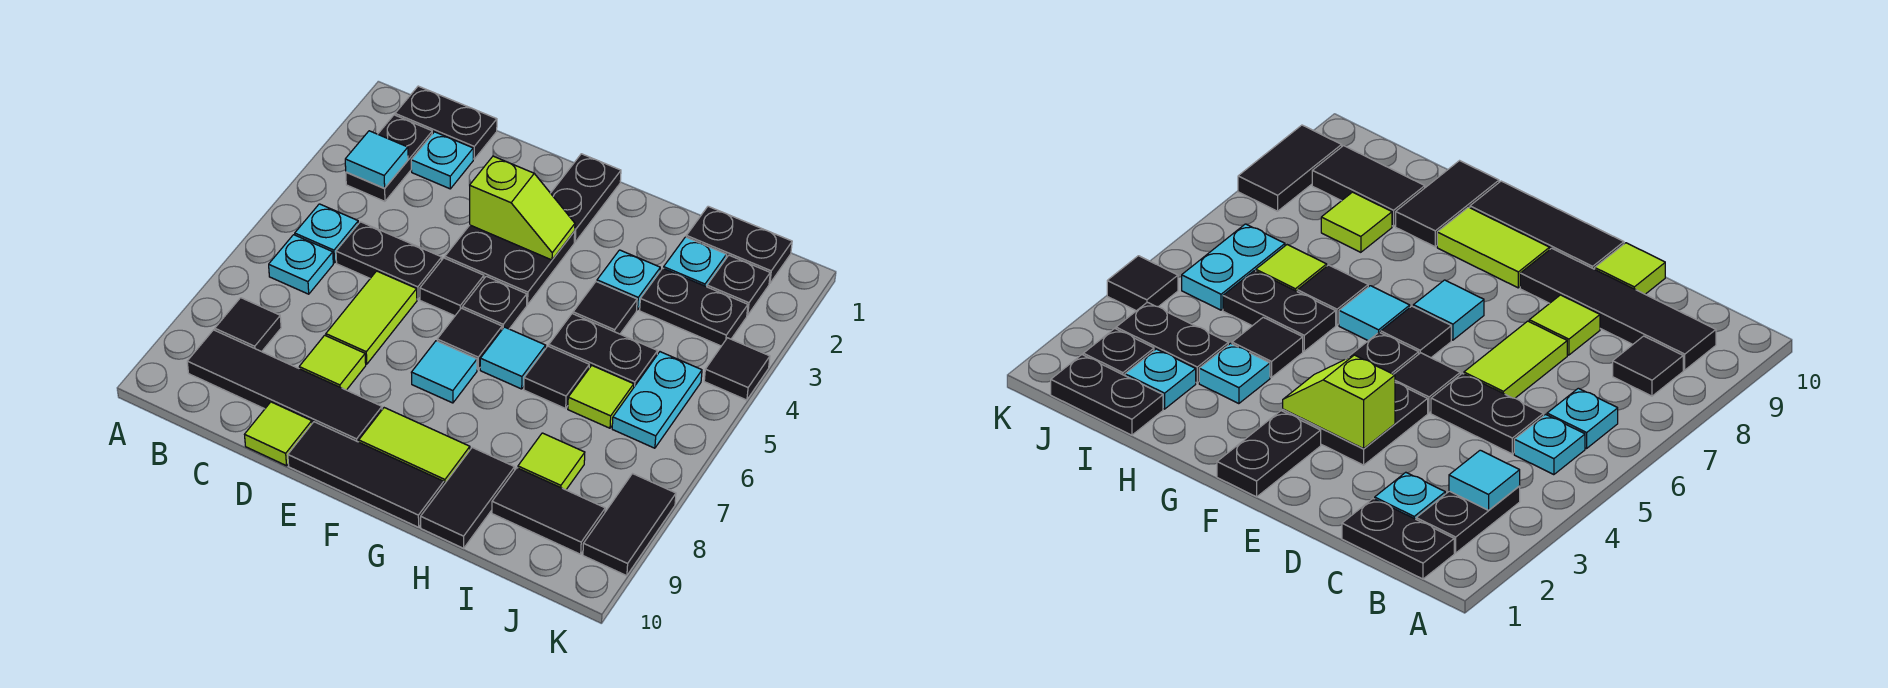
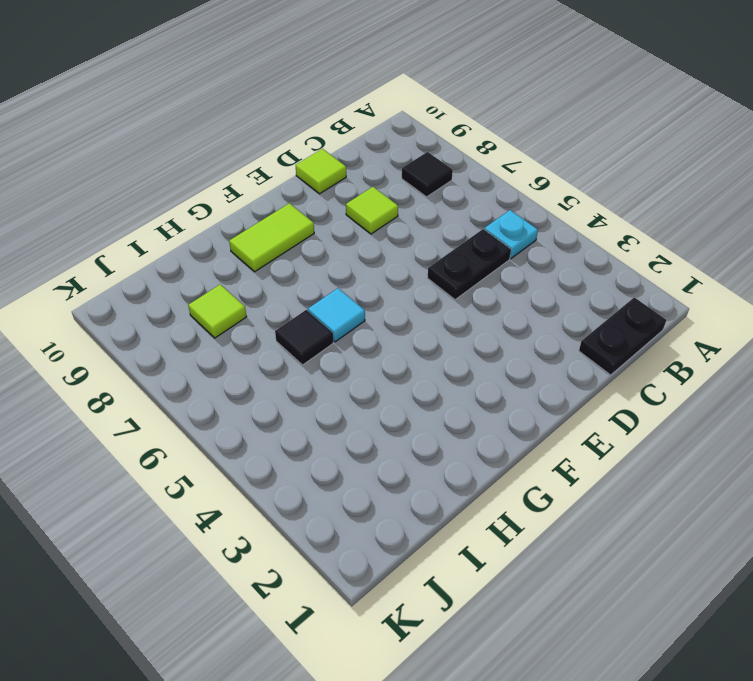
none -> black 1x2 plate [346,115,432,201]
none -> cyan 1x1 plate [269,235,333,294]
none -> black 1x4 tile [187,330,382,442]
none -> cyan 1x1 plate [411,132,473,189]

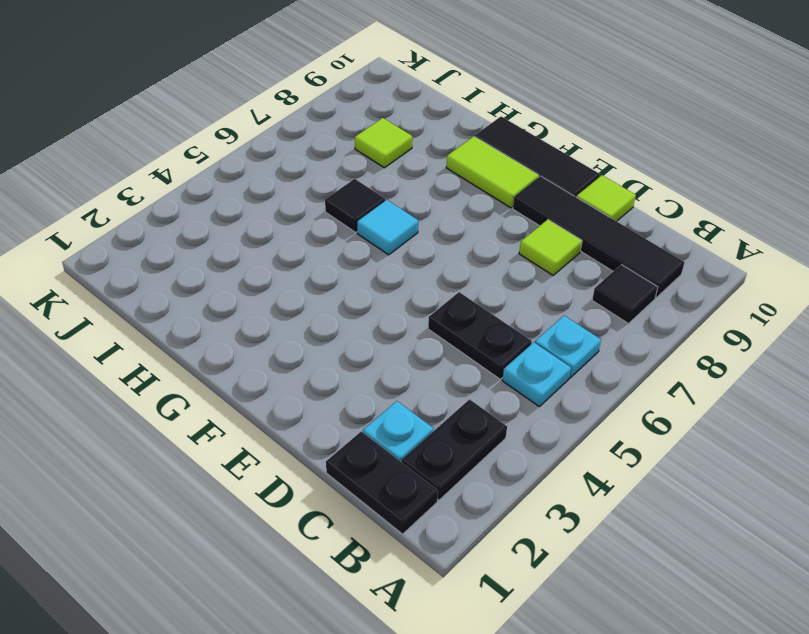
none -> lime 1x2 tile [326,271,417,364]
none -> black 2x2 plate [445,225,575,305]
none -> black 1x1 tile [420,258,484,316]
none -> black 1x2 plate [551,154,621,242]

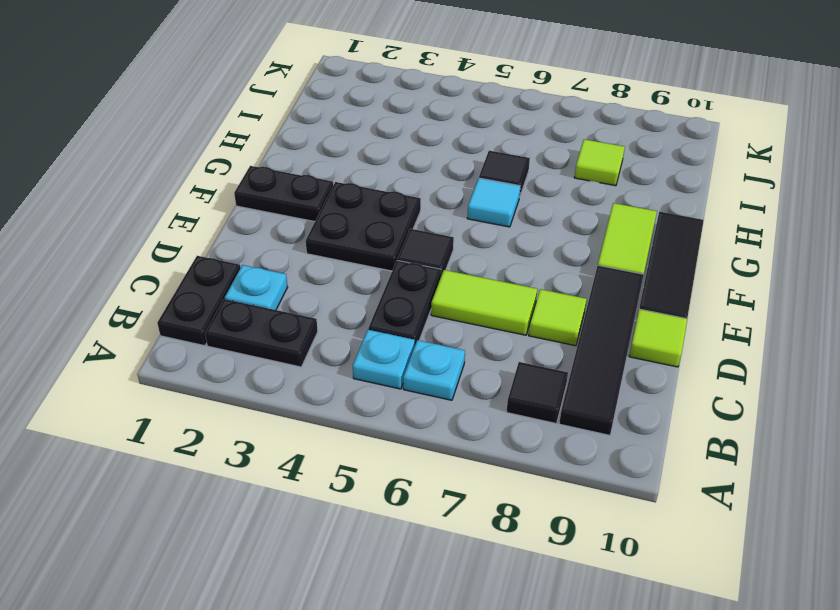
none -> black 1x1 plate [462,276,527,329]
none -> black 1x1 tile [437,308,502,369]
none -> cyan 1x1 tile [411,341,477,403]
none -> cyan 1x1 plate [597,250,660,310]

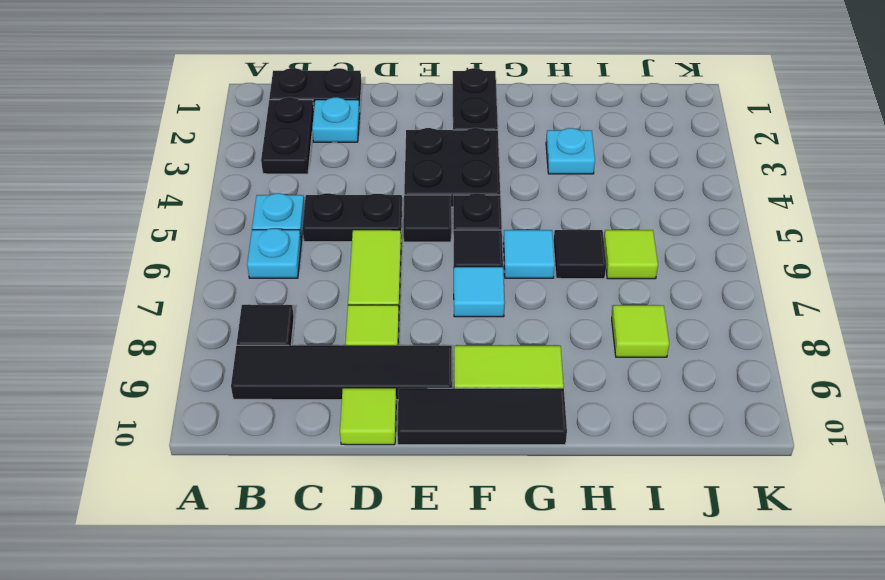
none -> black 1x1 tile [573,282,637,334]
none -> black 1x2 plate [549,314,658,387]
none -> black 1x2 tile [421,448,515,548]
none -> black 1x2 plate [686,206,792,283]

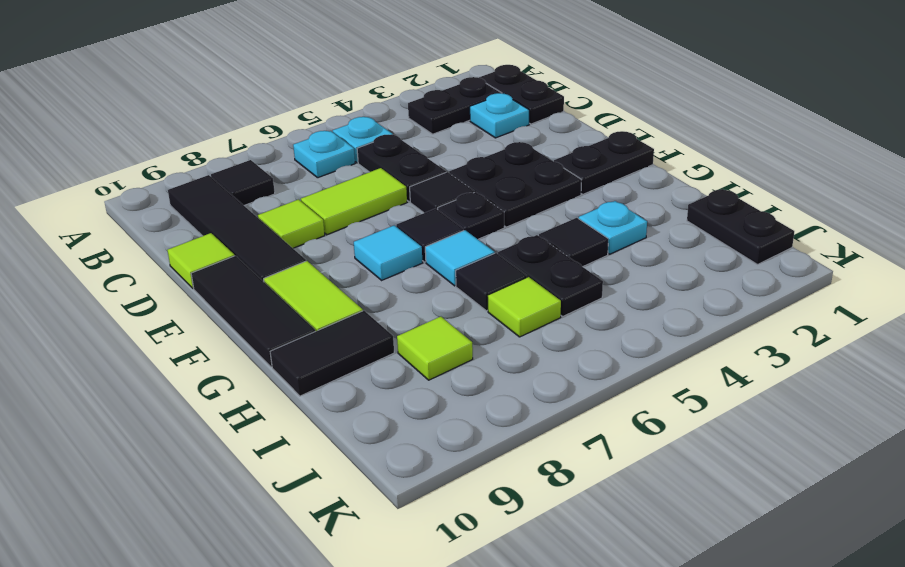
none -> cyan 1x1 plate [664,237,727,287]
none -> black 1x2 plate [640,268,748,346]
none -> black 1x2 tile [492,468,605,554]
none -> black 1x1 plate [707,255,770,315]

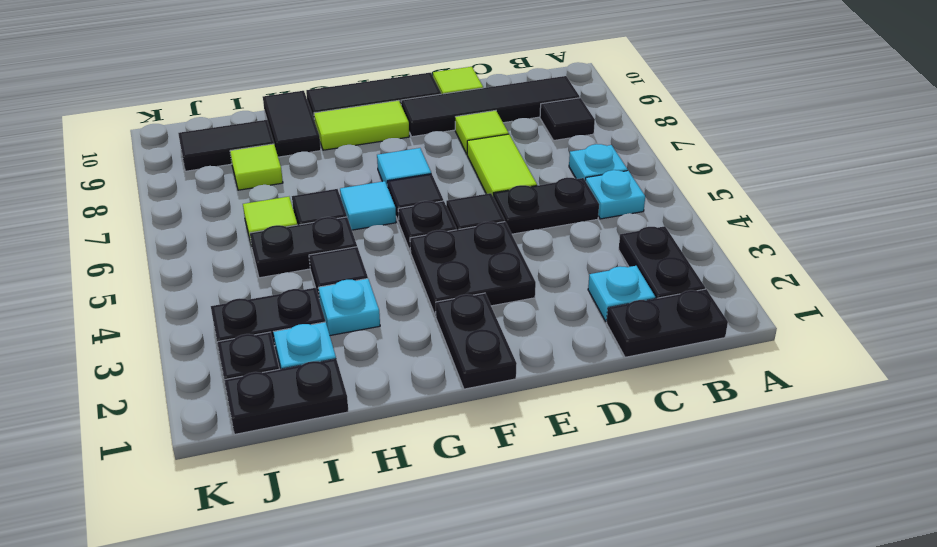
none -> cyan 1x2 plate [612,352,702,448]
none -> black 1x1 tile [704,338,770,400]
none -> black 1x2 tile [583,474,676,576]
none -> cyan 1x1 tile [345,131,408,188]

